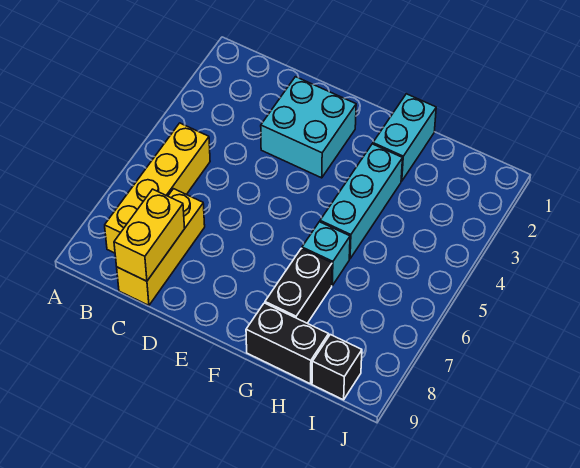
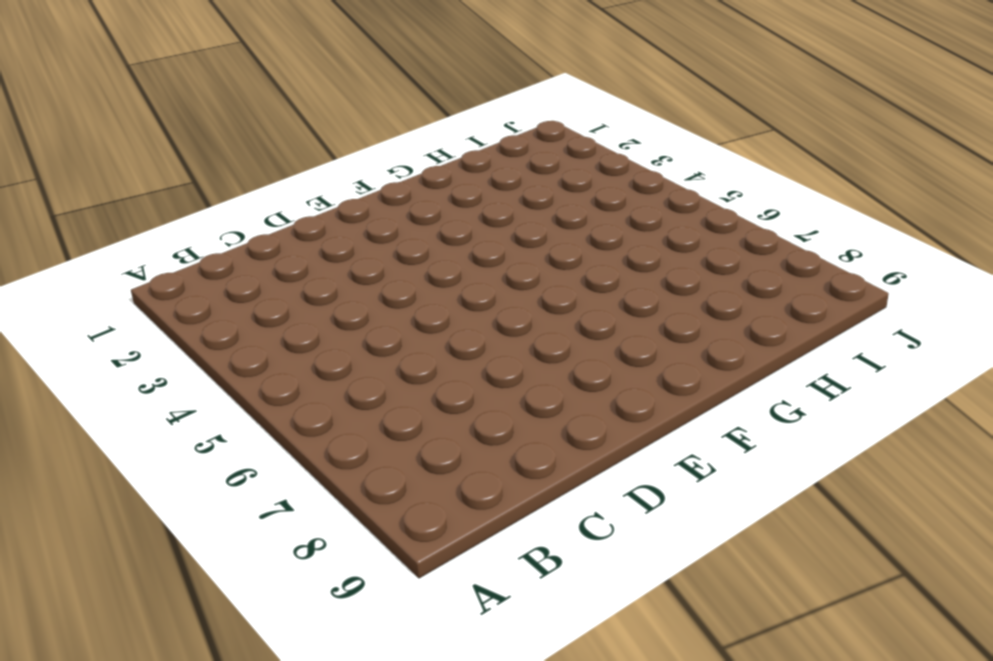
none -> yellow 1x4 brick [105,123,210,253]
none -> yellow 1x3 brick [117,189,205,305]

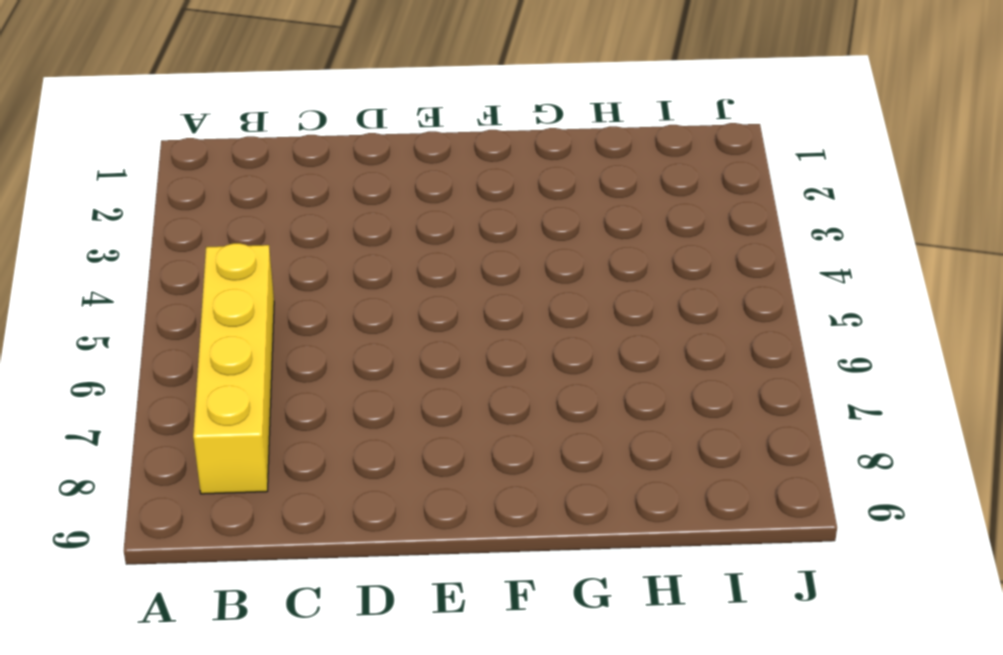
none -> yellow 1x3 brick [117,189,205,305]
none -> cyan 2x2 brick [261,77,356,178]

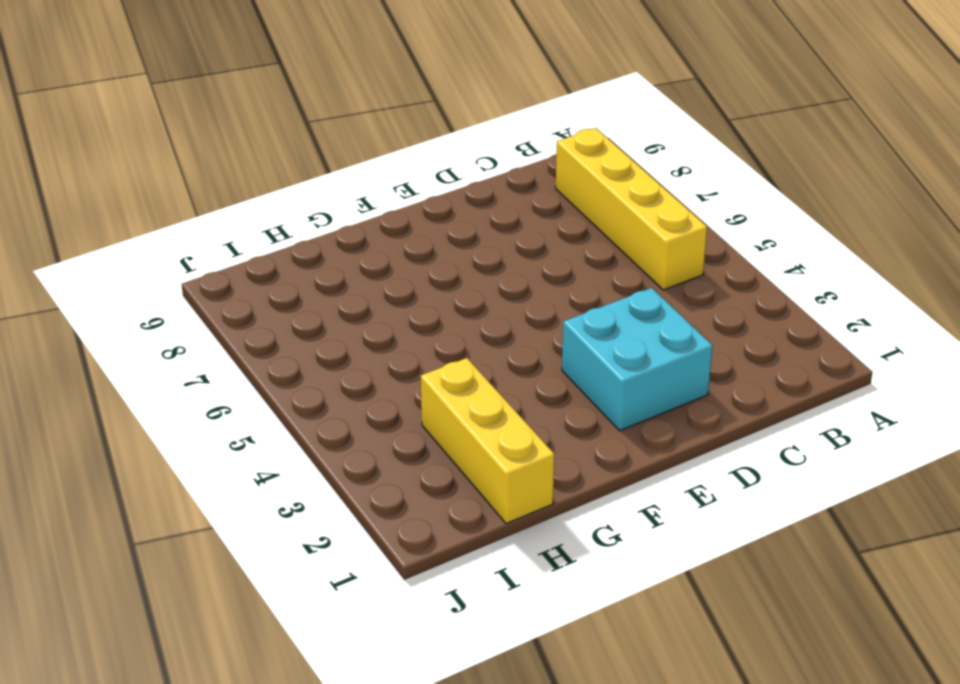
yellow 1x3 brick [421,358,554,524] -> yellow 1x3 brick moved to [117,189,205,305]
none -> cyan 1x2 brick [373,94,436,181]
none -> cyan 1x3 brick [320,144,403,259]

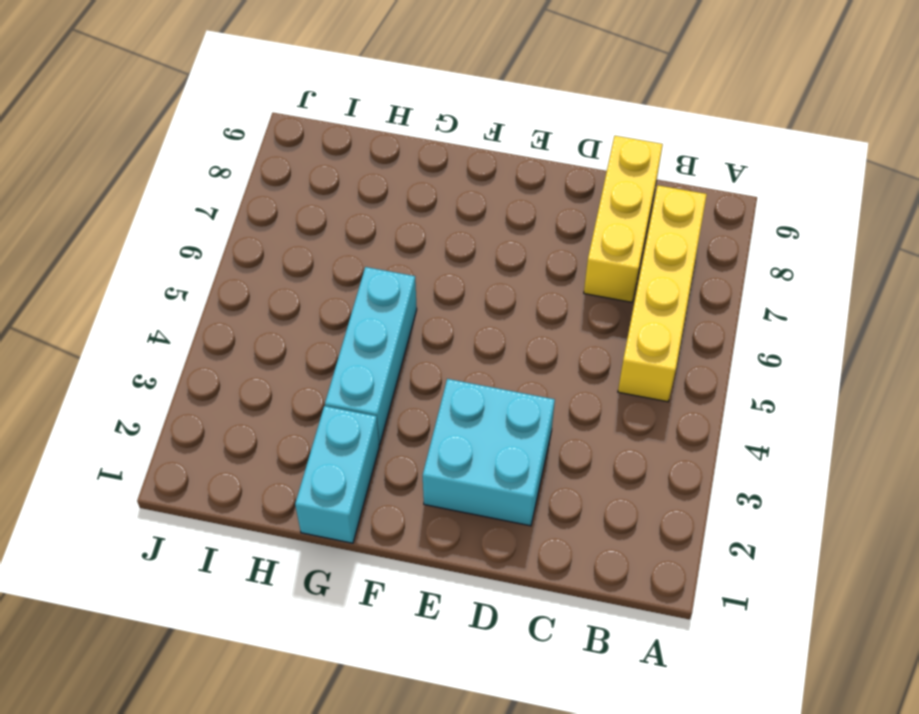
none -> cyan 1x1 brick [302,222,350,285]
none -> black 1x2 brick [265,248,332,323]

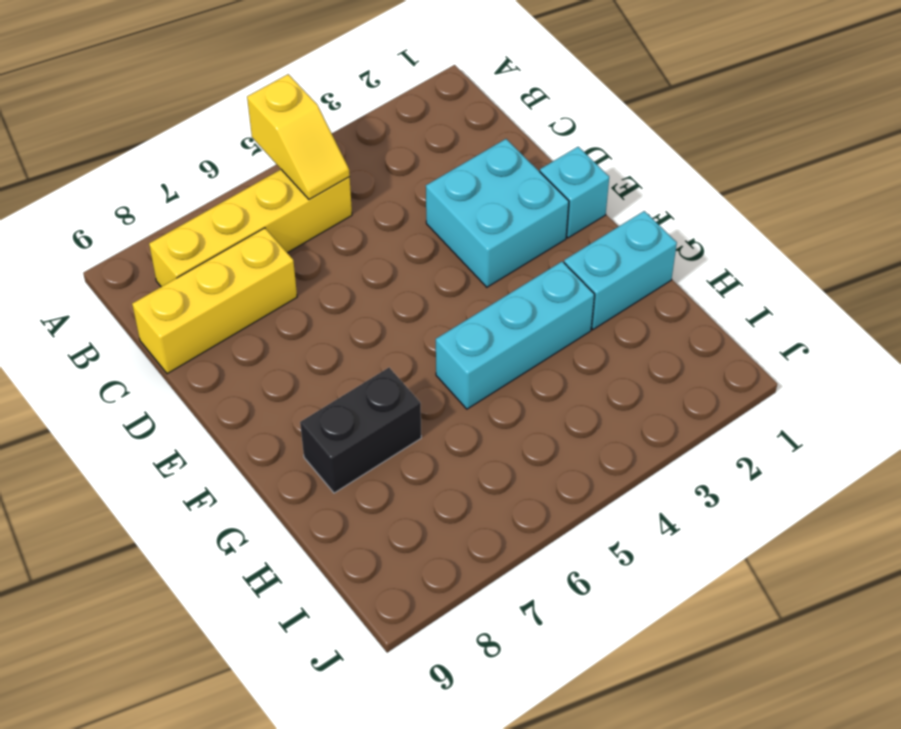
yellow 1x2 slope [247,74,350,199] -> none
cyan 1x1 brick [540,147,609,238] -> cyan 1x1 brick moved to [302,222,350,285]
none -> black 1x2 brick [246,303,329,384]
none -> black 1x1 brick [312,335,362,400]

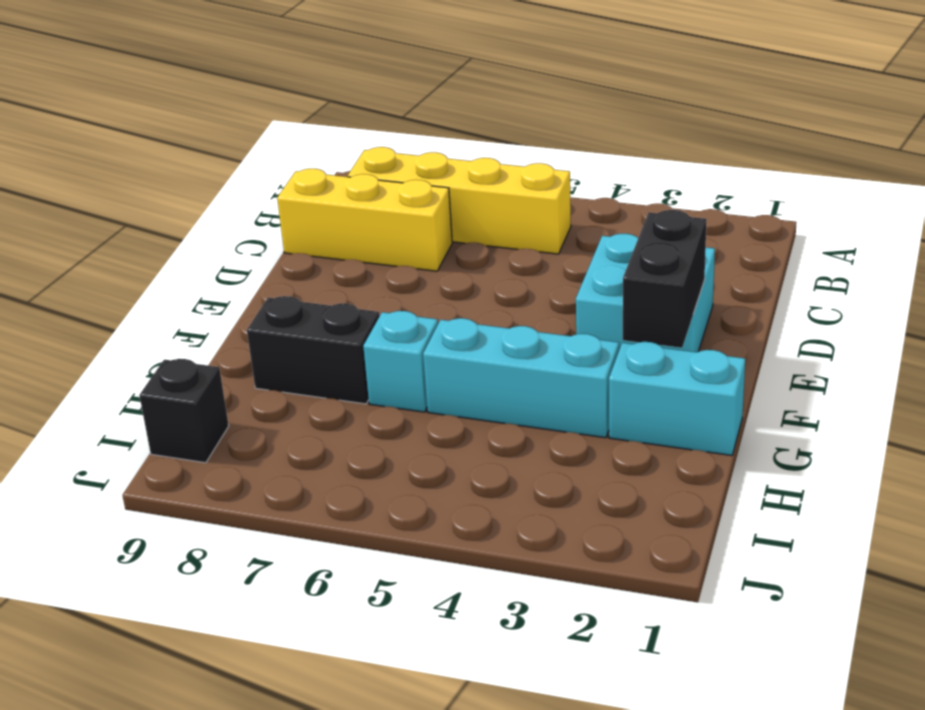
black 1x2 brick [623,210,707,348] -> black 1x2 brick moved to [246,303,329,384]
none -> yellow 1x2 brick [114,189,185,281]

